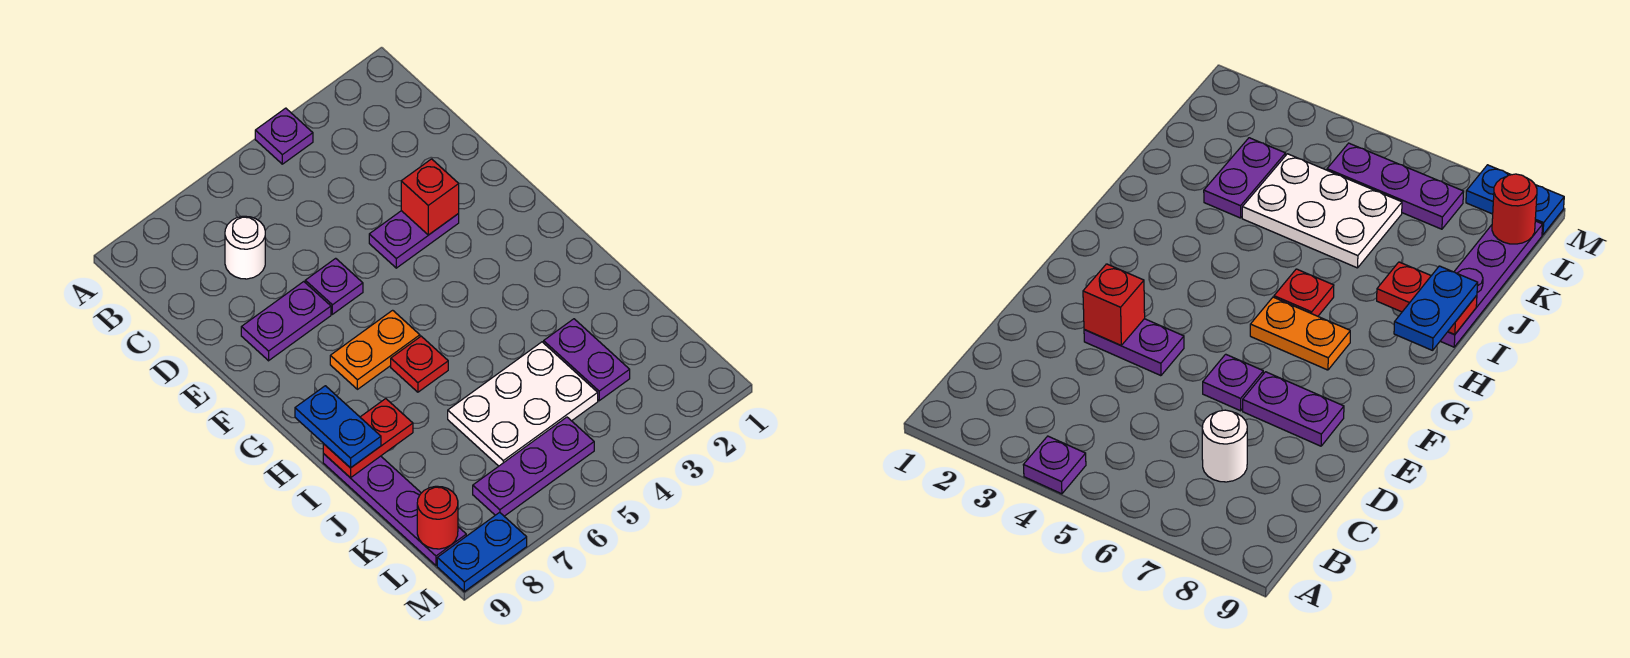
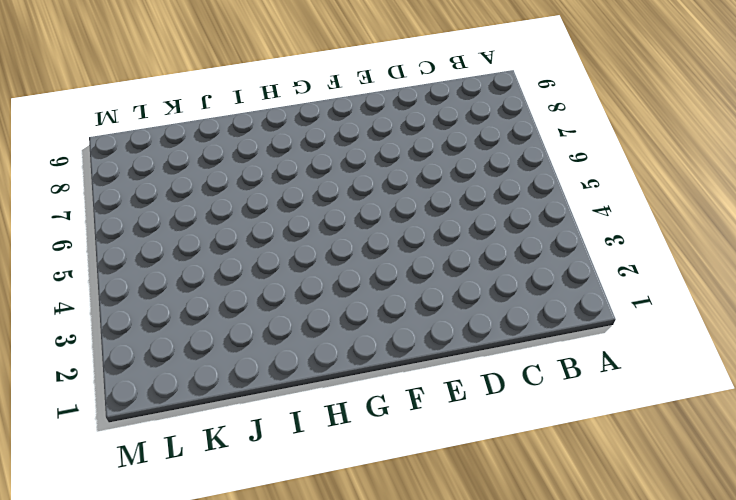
none -> purple 1x1 plate [255,108,313,164]
none -> white 1x1 round brick [225,216,265,279]
none -> purple 1x2 plate [369,211,459,268]

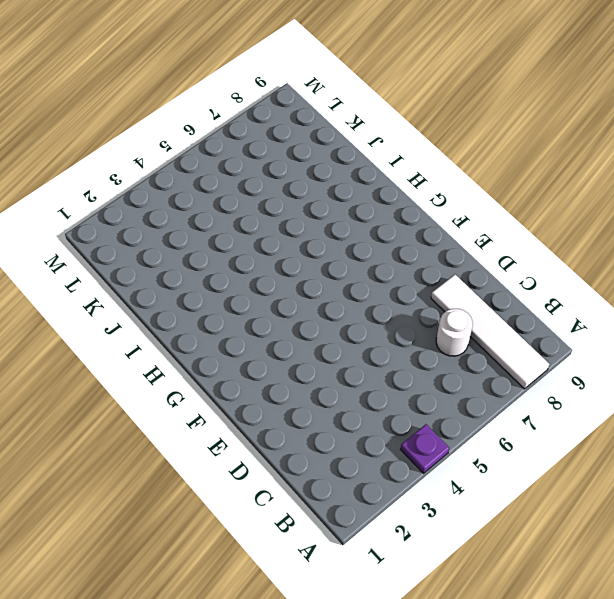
white 1x4 tile [431,275,549,389] -> none
none -> purple 1x2 plate [369,211,459,268]
none -> purple 1x1 plate [305,258,363,314]
none -> purple 1x2 plate [241,282,331,361]

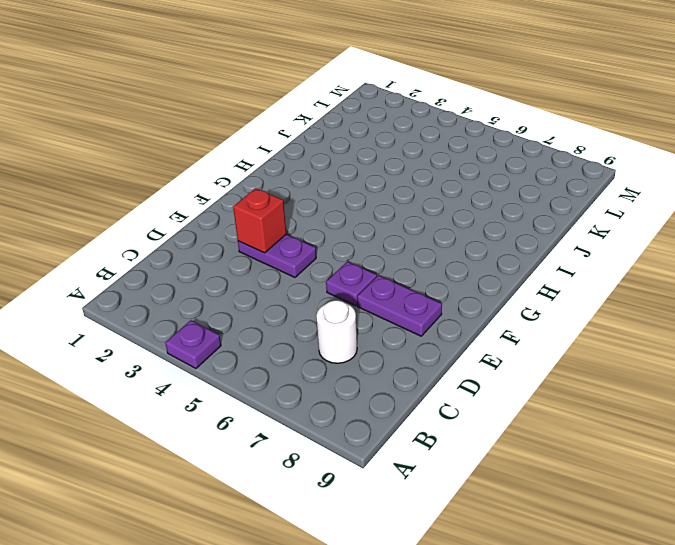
none -> orange 1x2 plate [330,310,420,389]
none -> red 1x1 plate [391,336,448,392]
none -> purple 1x4 plate [323,454,466,565]

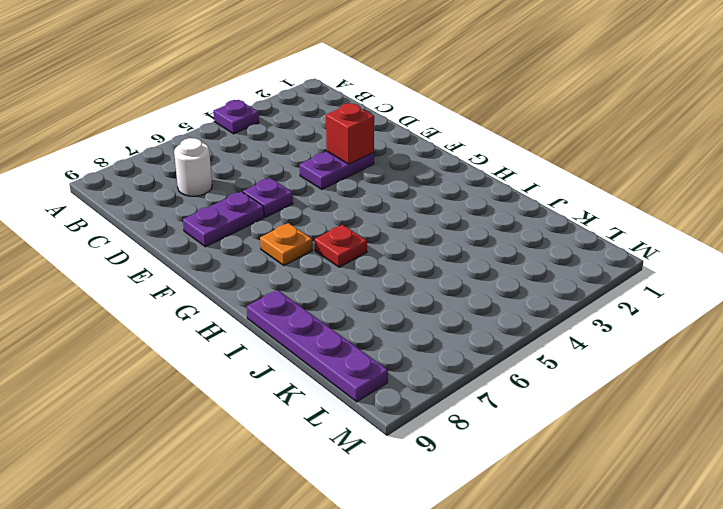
orange 1x1 plate [260,223,312,266] -> orange 1x2 plate [330,310,420,389]
none -> purple 1x2 plate [544,319,630,401]
none -> white 2x3 plate [448,342,598,466]
none -> purple 1x3 plate [473,417,594,516]

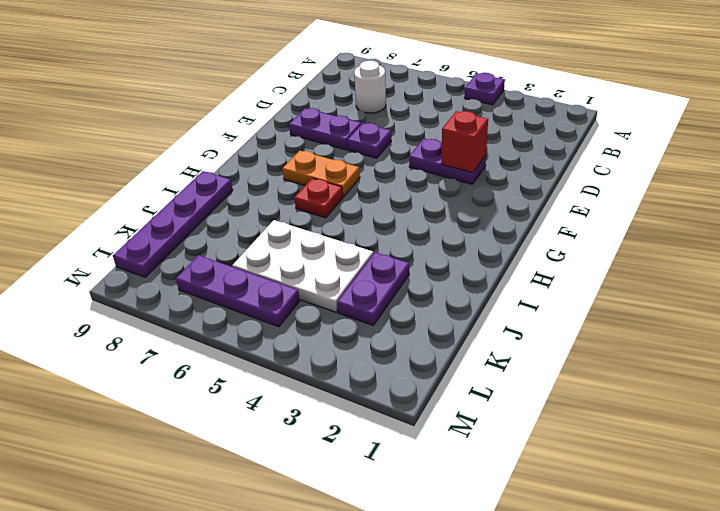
none -> blue 1x2 plate [437,512,527,592]
none -> red 1x2 plate [323,399,413,478]
none -> red 1x1 round brick [417,486,458,549]

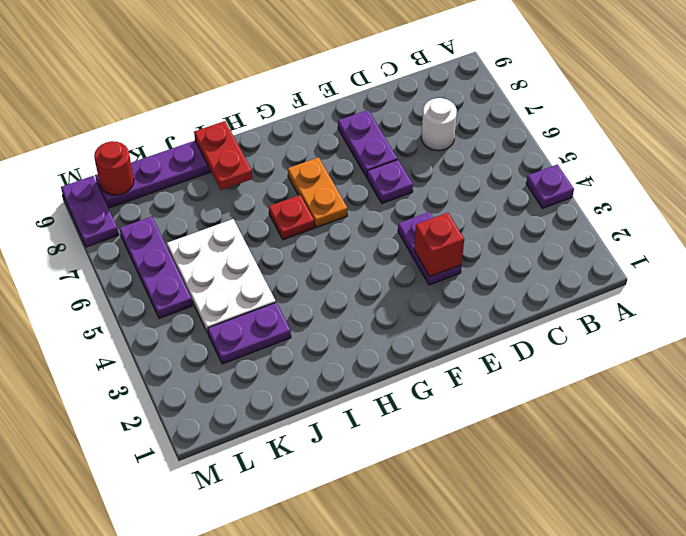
purple 1x2 plate [61,176,119,247] -> blue 1x2 plate [437,512,527,592]
none -> blue 1x2 plate [295,386,381,468]

